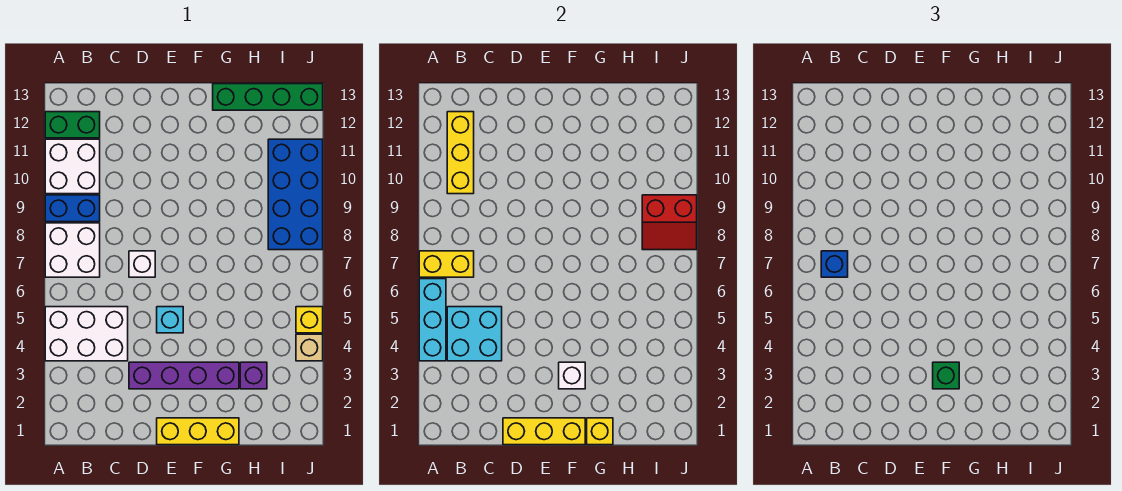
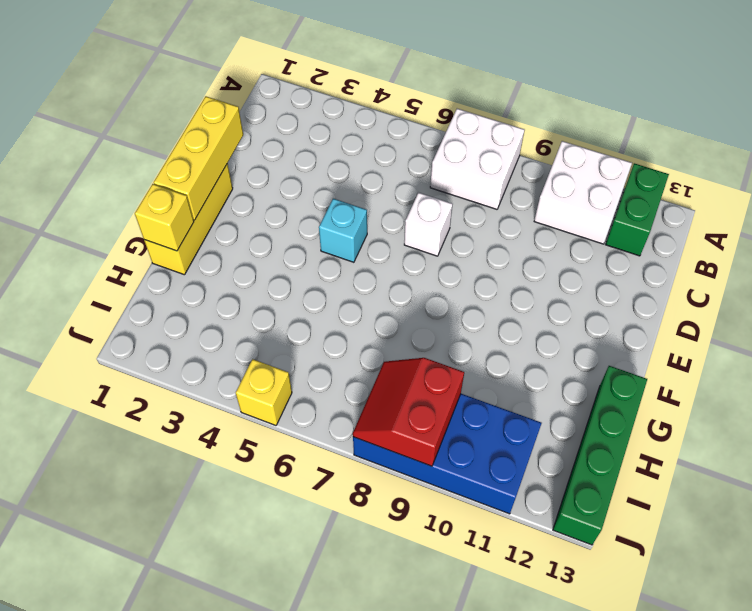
none -> white 2x3 brick [45,307,128,361]
none -> blue 1x2 brick [45,195,100,222]
none -> purple 1x4 brick [129,362,239,389]

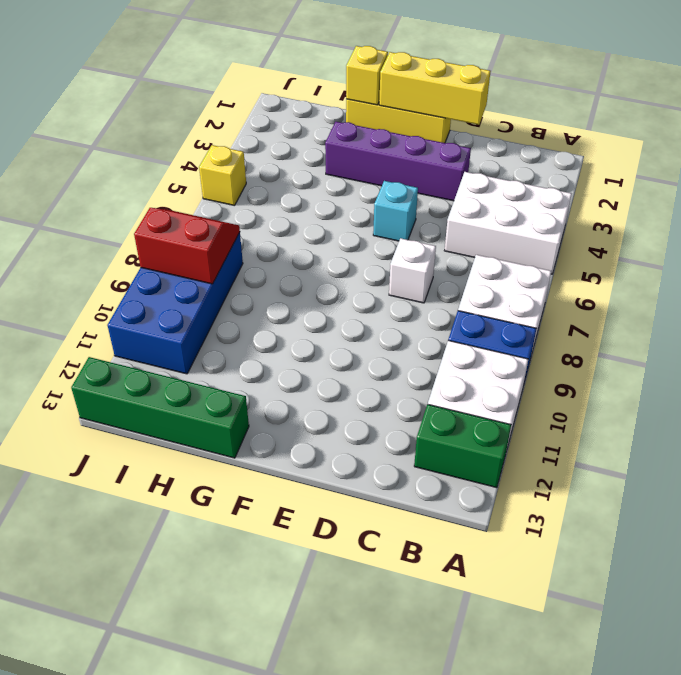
none -> purple 1x1 brick [240,362,267,389]
none -> tan 1x1 brick [296,334,323,361]
none -> cyan 1x3 brick [419,279,446,361]

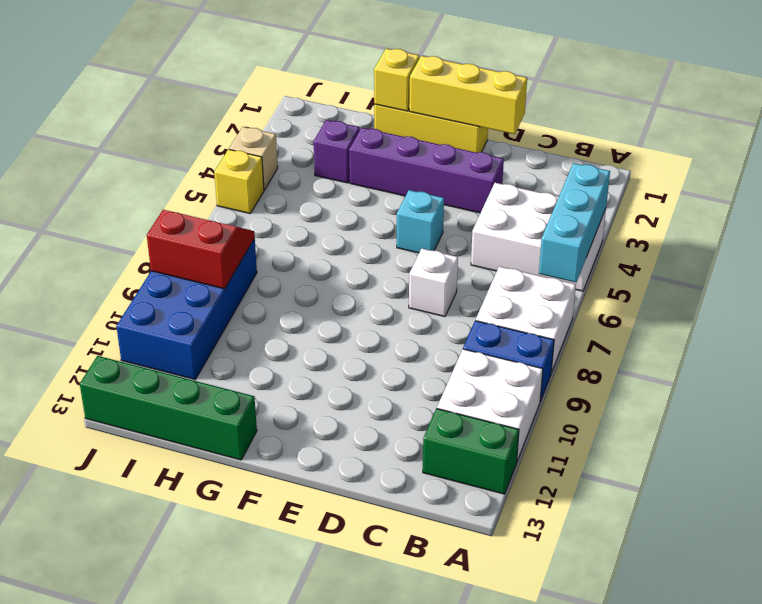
none -> yellow 1x2 brick [419,251,474,277]
none -> cyan 2x2 brick [447,307,502,361]
none -> yellow 1x3 brick [447,112,474,194]

